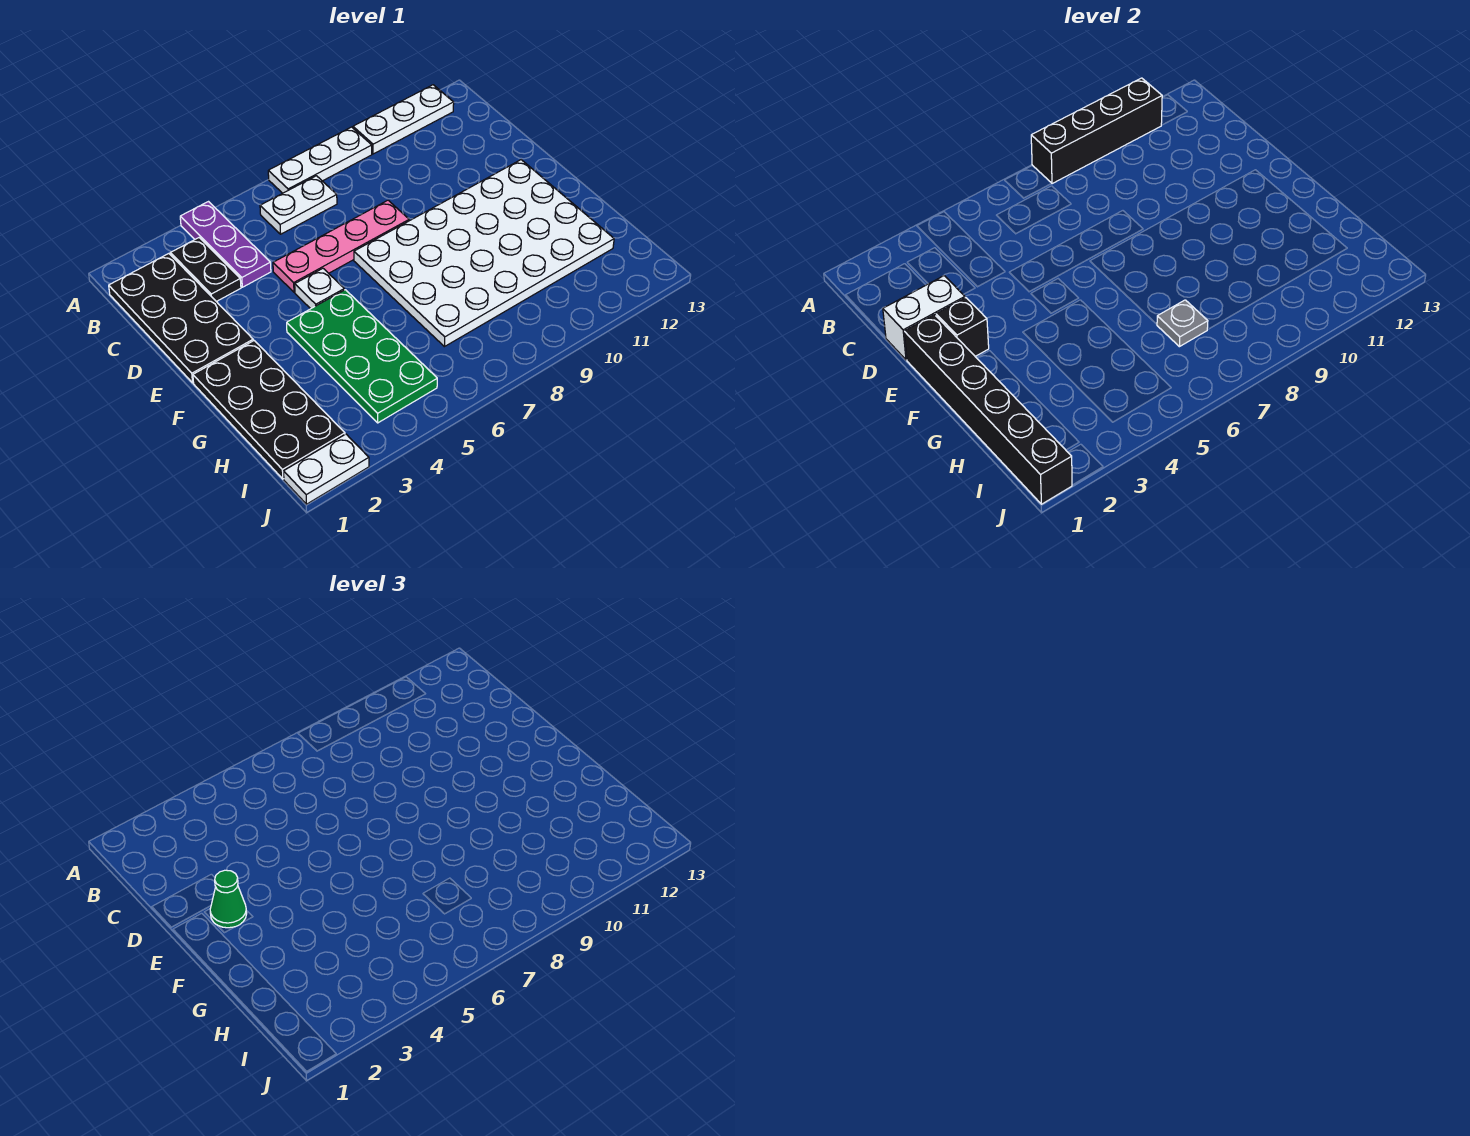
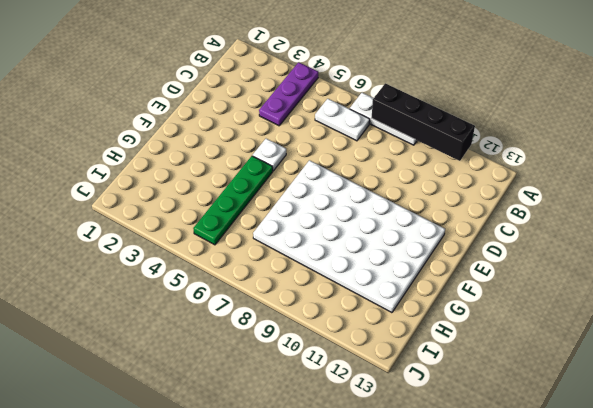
green 1x4 plate [193,156,273,245] -> green 2x4 plate [287,290,437,423]
none -> white 1x3 plate [353,85,454,154]
none -> black 2x4 plate [109,254,253,383]
none -> black 1x2 plate [171,238,241,302]

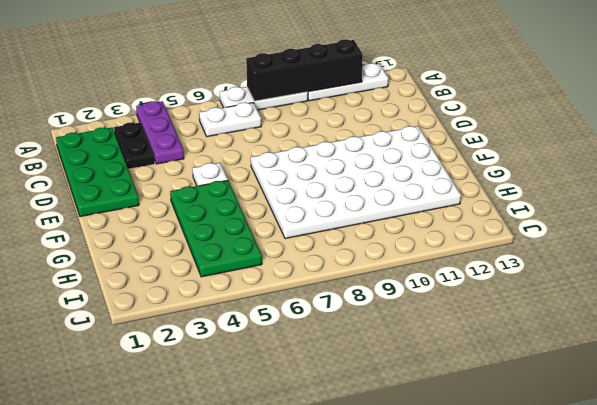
green 2x4 plate [56,128,139,217] -> black 2x4 plate [109,254,253,383]
none -> pink 1x4 plate [273,200,409,292]
none -> black 2x4 plate [193,341,345,479]
none -> white 1x2 plate [284,434,369,504]

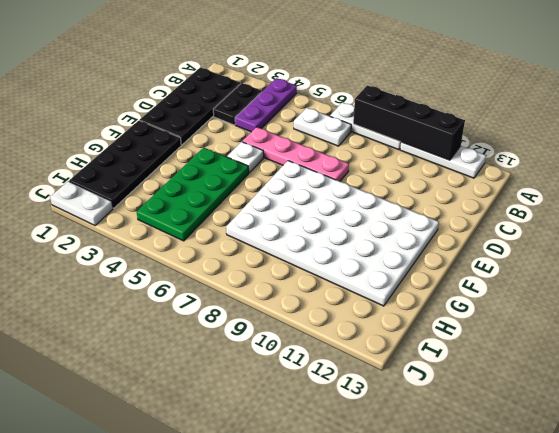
none -> white 1x2 brick [883,276,965,360]
none -> black 1x6 brick [904,315,1072,504]
none -> black 1x1 brick [936,298,989,356]

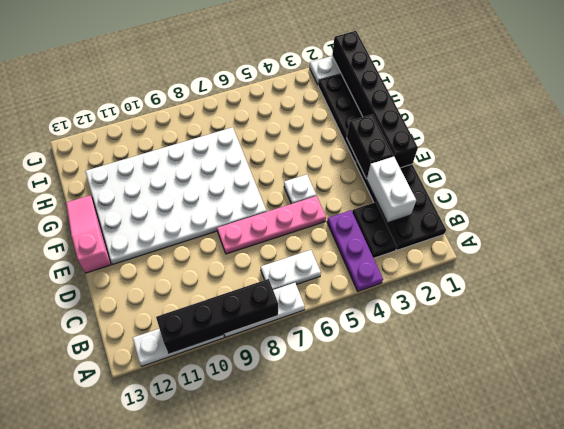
white 1x2 brick [367,157,416,223] -> white 1x2 brick turned to [883,276,965,360]
black 1x2 brick [347,114,393,179] -> black 1x1 brick [936,298,989,356]
pink 1x3 slope [66,195,111,273] -> none
none -> green 2x4 plate [287,290,437,423]
none -> grey 1x1 plate [1157,300,1208,347]
none -> green 1x1 cone [210,870,247,928]

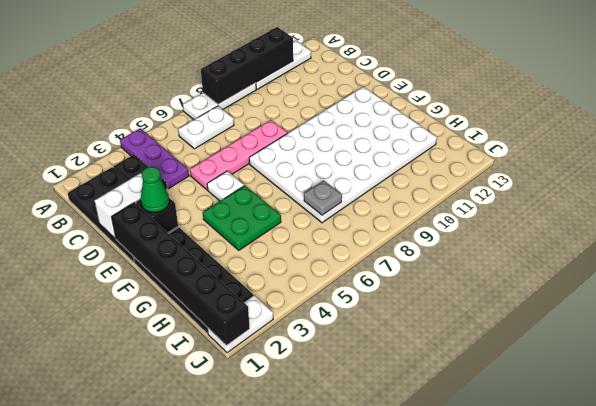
green 2x2 plate [203,186,281,250] -> green 2x4 plate [287,290,437,423]

